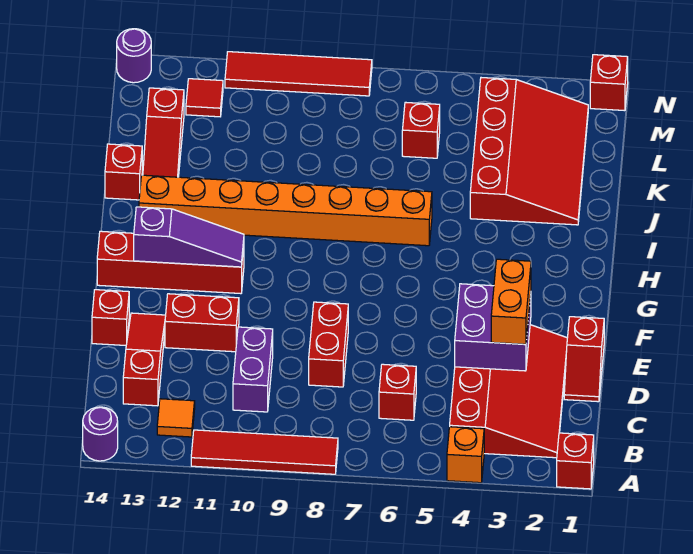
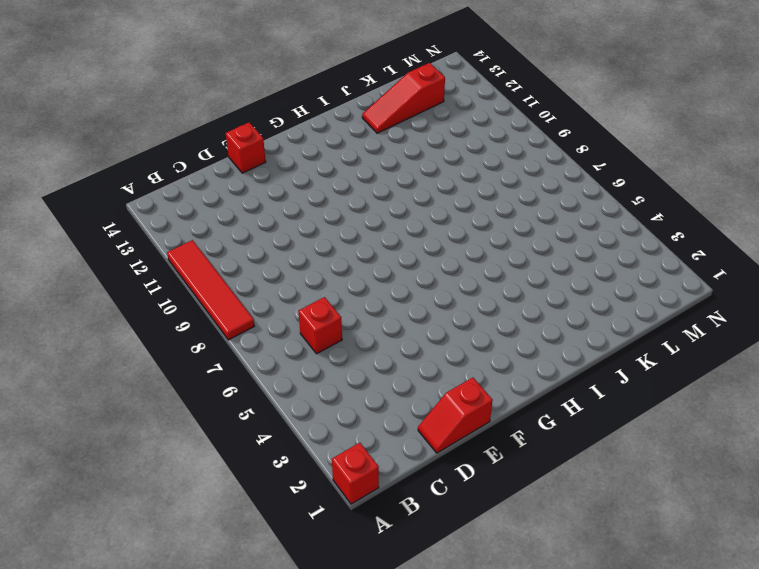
none -> orange 1x1 brick [447,427,484,483]
none -> purple 1x1 round brick [83,407,118,461]
none -> red 3x4 slope [450,325,567,458]

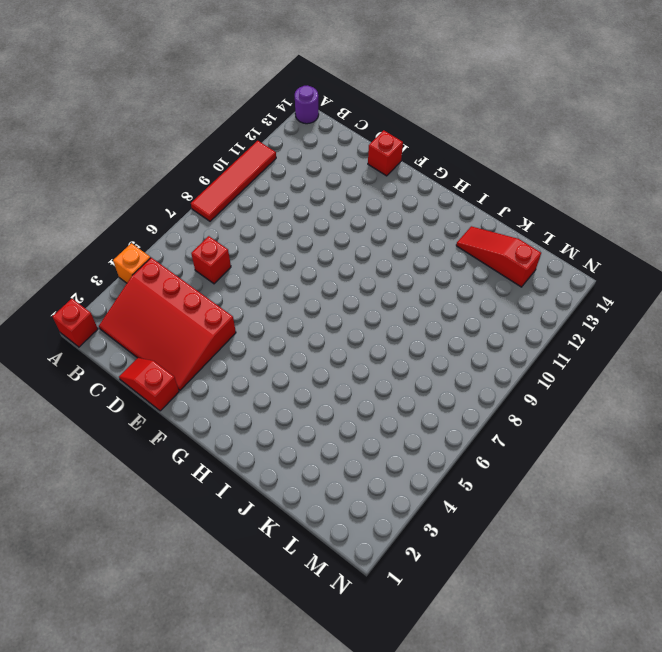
none -> orange 1x1 tile [157,399,195,437]
none -> purple 1x2 brick [233,327,273,412]
none -> red 1x3 slope [123,313,166,406]

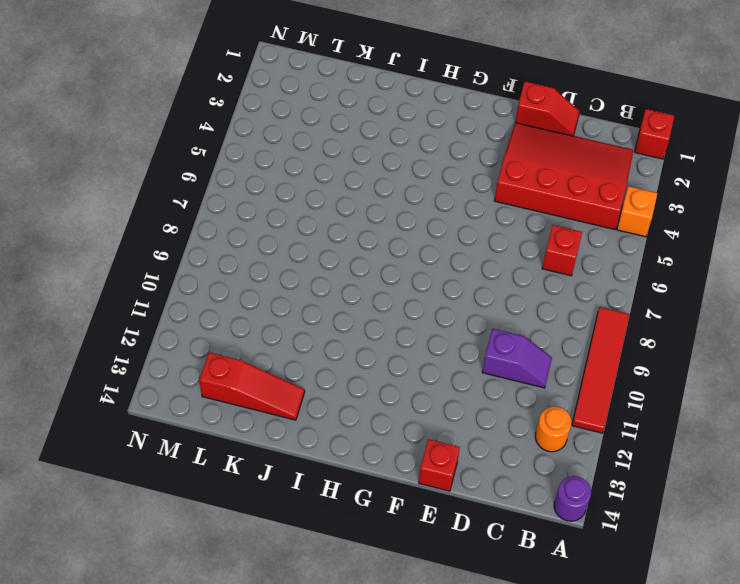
orange 1x1 round brick [535,407,571,452] -> orange 1x1 tile [157,399,195,437]
purple 1x2 slope [482,329,552,388] -> purple 1x2 brick [233,327,273,412]
none -> red 1x3 slope [123,313,166,406]
none -> red 1x2 brick [309,302,348,387]
none -> red 1x2 brick [165,294,239,352]

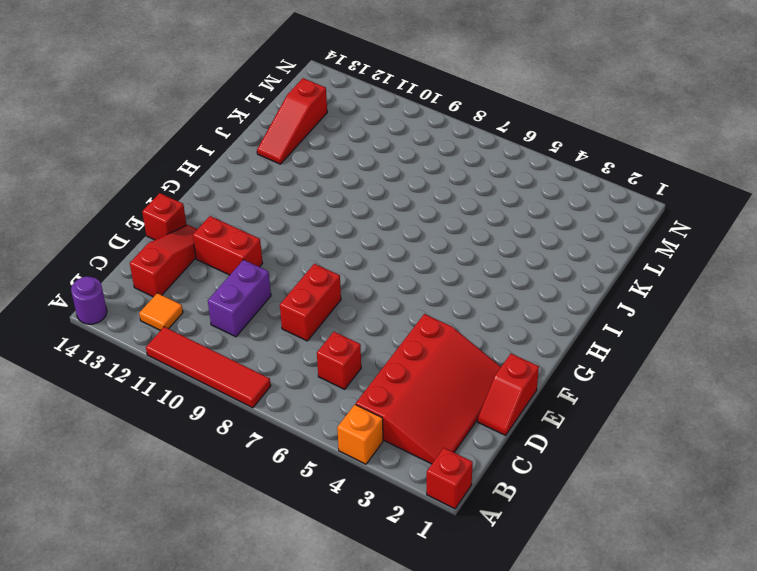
none -> red 1x4 brick [97,231,244,294]
none -> orange 1x8 brick [139,175,432,246]
none -> red 3x4 slope [470,78,588,225]

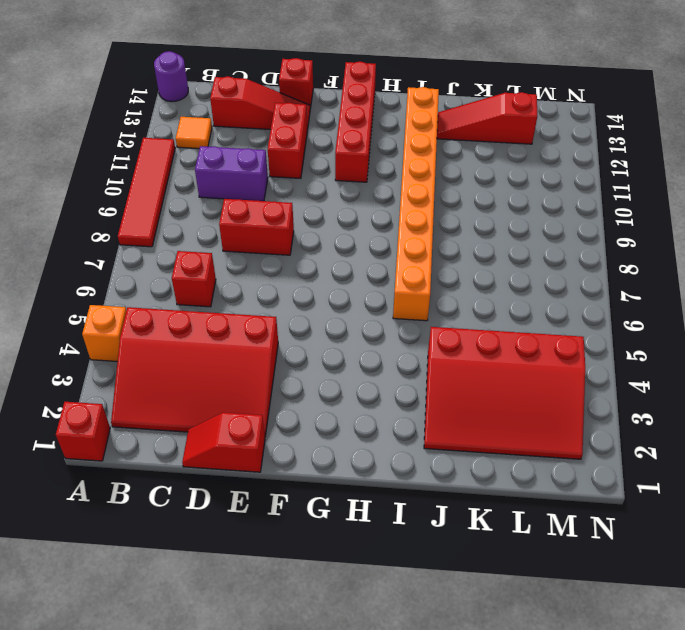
none -> red 1x1 brick [105,144,142,200]
none -> red 1x1 brick [402,102,440,158]
none -> red 1x1 tile [186,79,223,117]

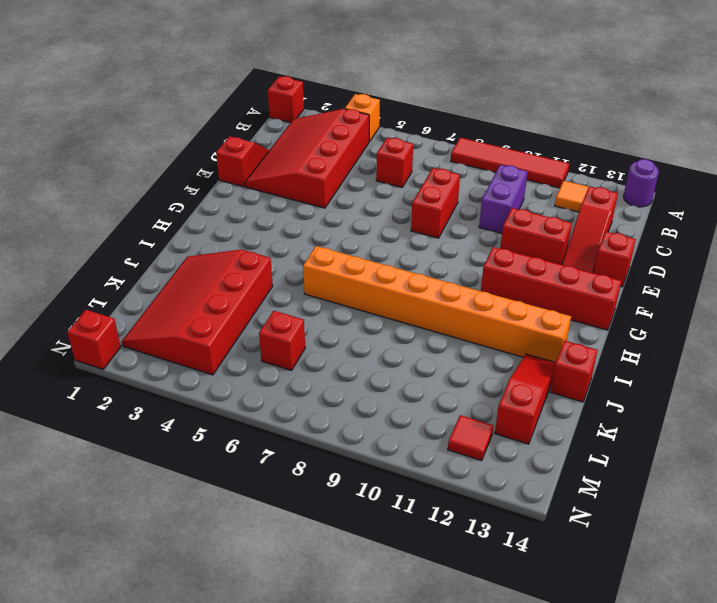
none -> red 1x4 tile [225,52,372,96]
none -> purple 1x1 round brick [117,29,151,83]
none -> purple 2x2 brick [455,284,531,371]

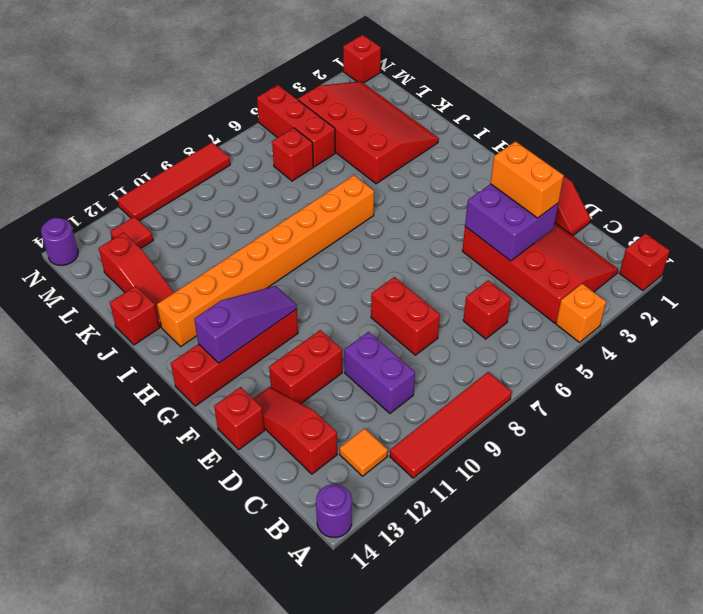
red 1x3 brick [257,85,335,167] -> none

